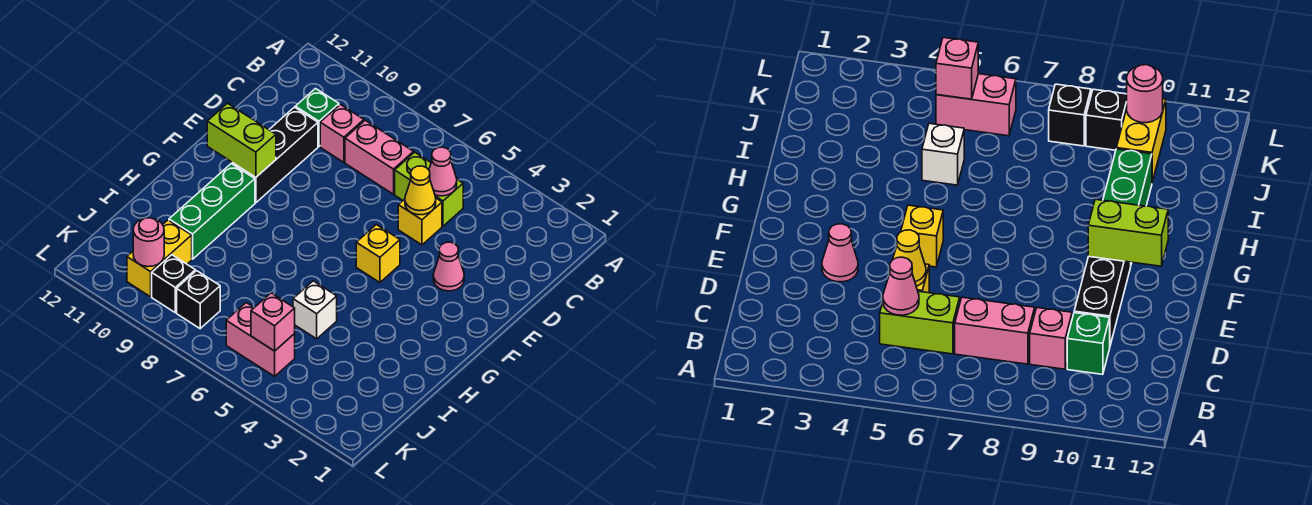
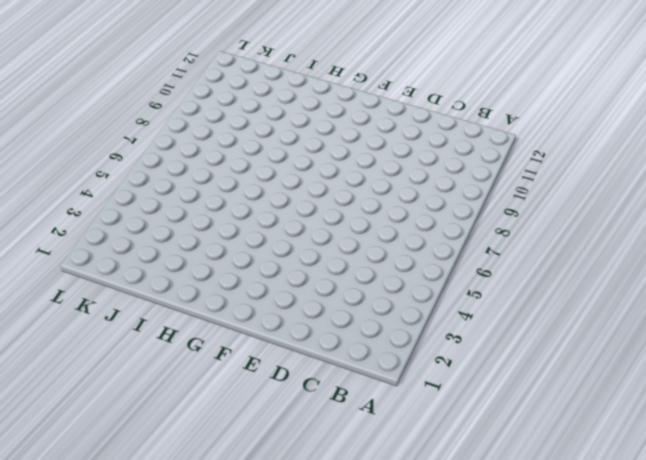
none -> lime 1x2 brick [395,152,463,226]
none -> pink 1x2 brick [345,120,414,194]
none -> pink 1x1 brick [320,104,364,162]

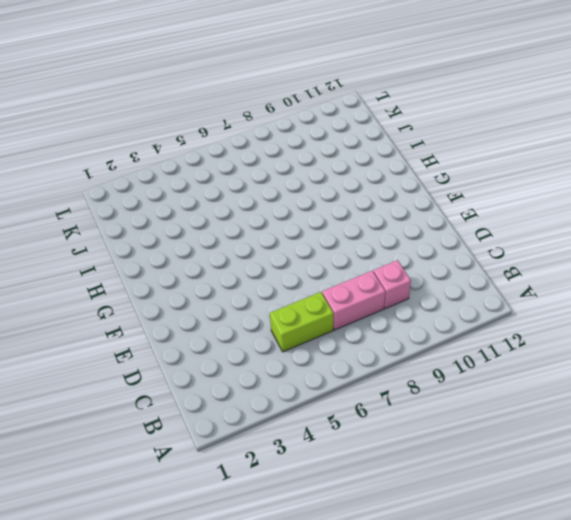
none -> green 1x1 brick [295,89,339,146]
none -> yellow 1x1 brick [398,198,442,245]
none -> black 1x3 brick [232,107,318,203]

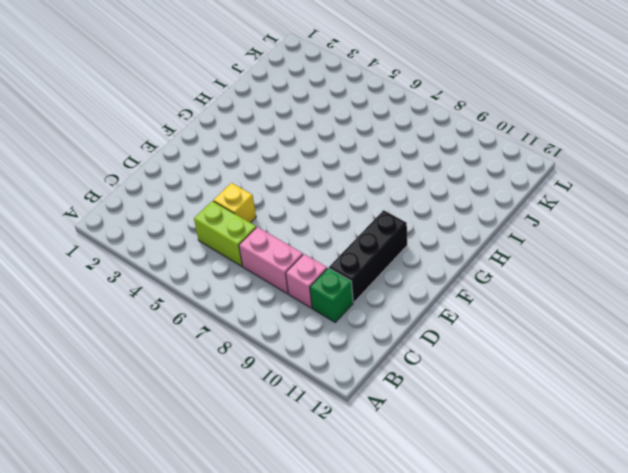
none -> pink 1x1 cone [433,242,464,291]
none -> yellow 1x1 brick [356,225,400,282]
none -> green 1x3 brick [169,164,255,259]

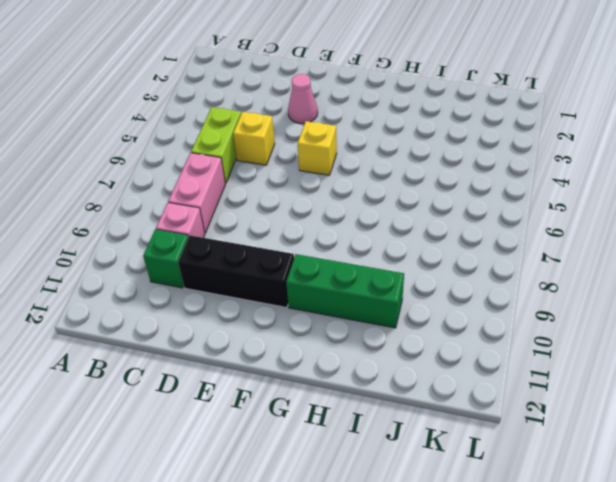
none -> white 1x1 brick [293,281,337,339]
none -> yellow 1x2 brick [127,220,192,297]
none -> pink 1x2 brick [226,303,295,376]

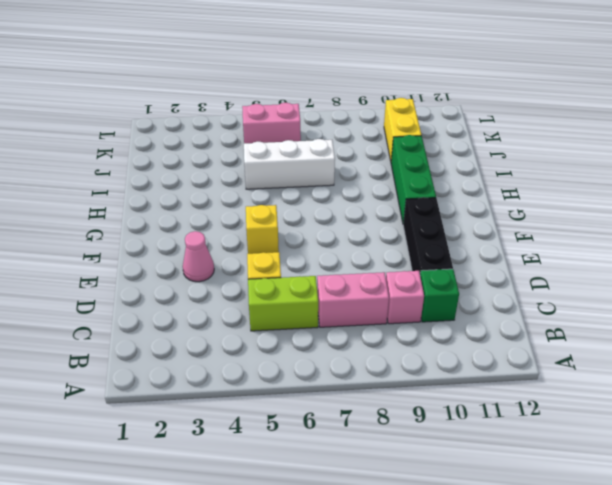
white 1x3 brick [244,139,335,189] -> white 1x1 brick [293,281,337,339]
none -> black 1x1 brick [177,271,220,329]
none -> black 1x1 brick [152,255,195,312]
none -> pink 1x1 cone [429,147,457,196]

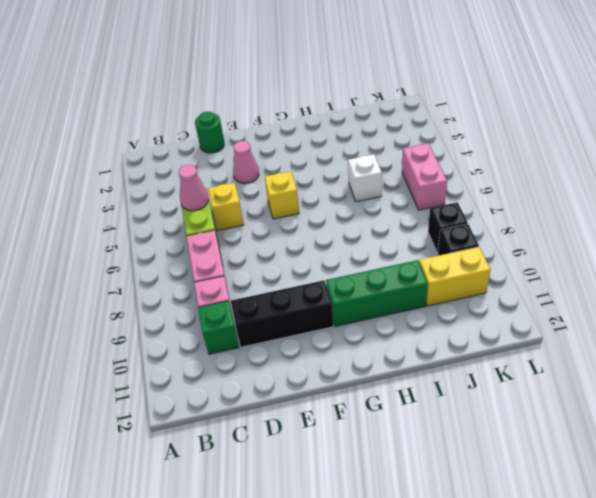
green 1x1 round brick [195,112,224,153] -> none
none -> yellow 1x1 cone [405,166,436,215]
none -> lime 1x2 brick [207,103,276,177]
none -> pink 1x1 brick [251,293,295,351]

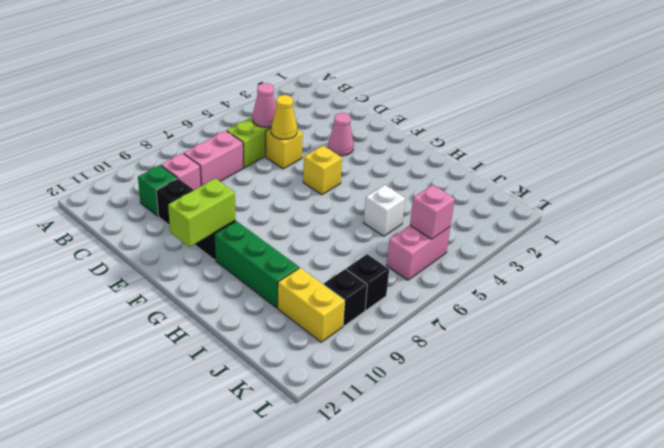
none -> pink 1x1 round brick [133,218,164,267]

